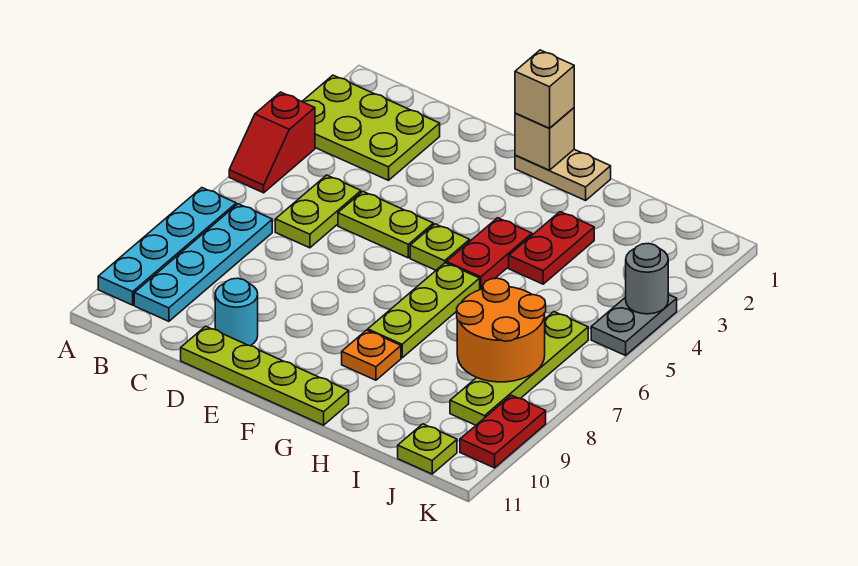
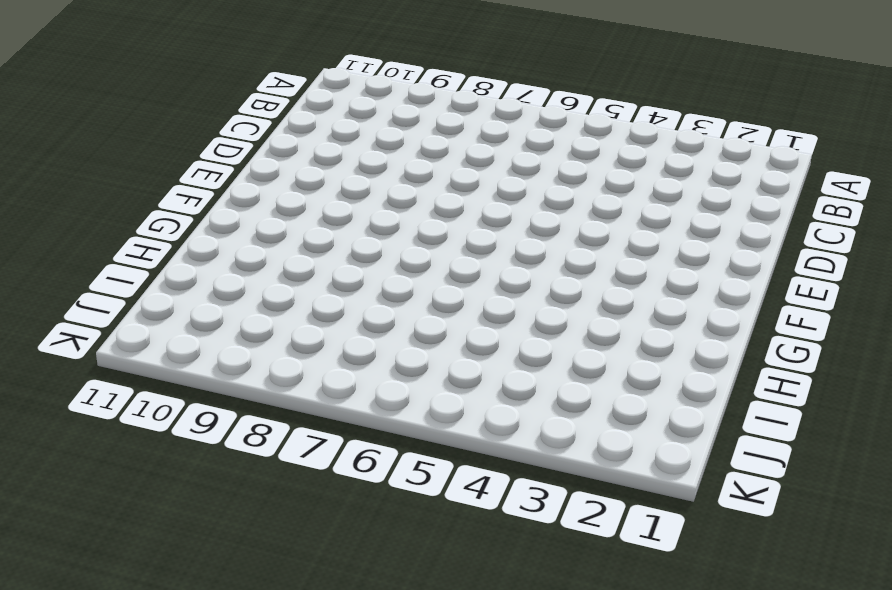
none -> lime 2x3 plate [302,75,440,180]
none -> red 1x2 slope [229,92,315,193]
none -> cyan 1x4 plate [98,188,236,305]

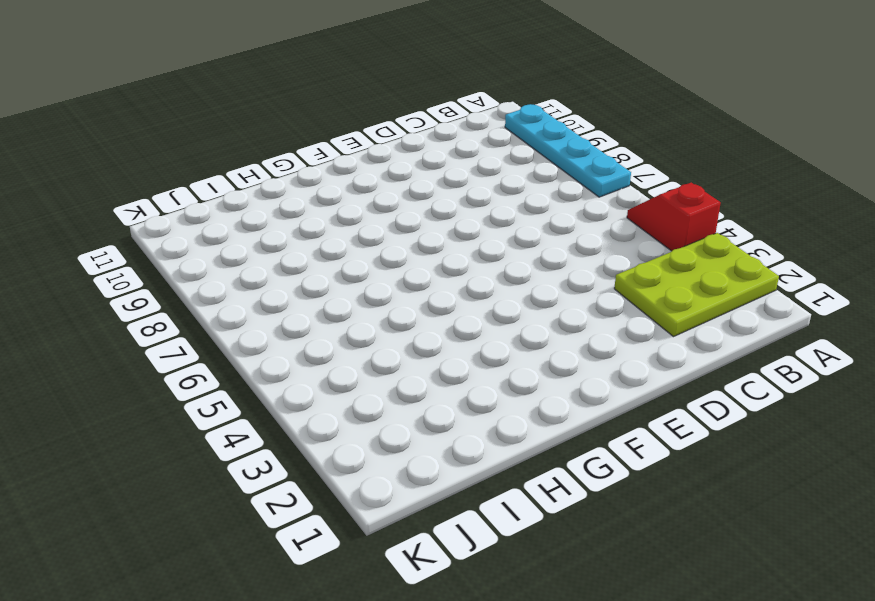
none -> cyan 1x4 plate [134,204,272,321]
none -> lime 1x2 plate [275,175,361,248]
none -> lime 1x2 plate [338,192,433,258]

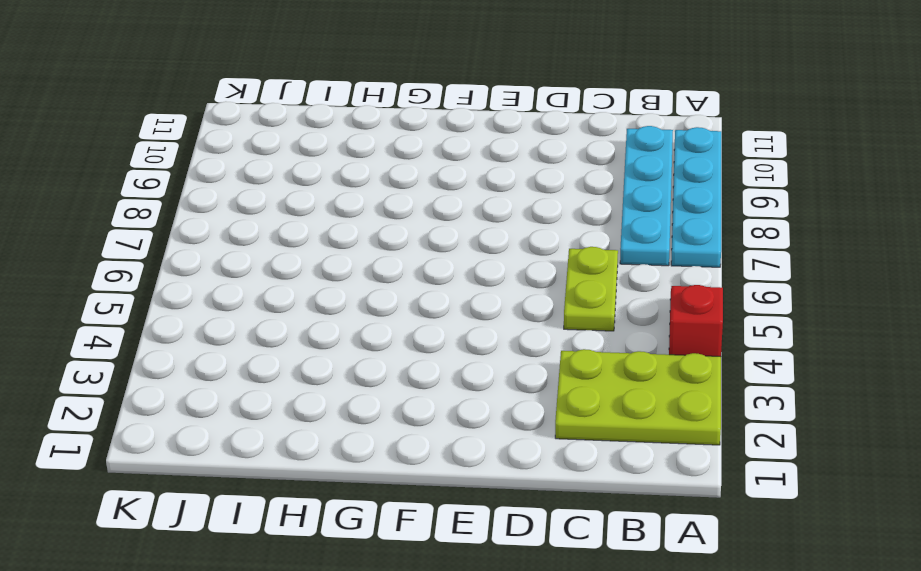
none -> lime 1x2 plate [338,192,433,258]
none -> cyan 1x1 round brick [215,278,258,346]
none -> lime 1x4 plate [181,326,349,425]

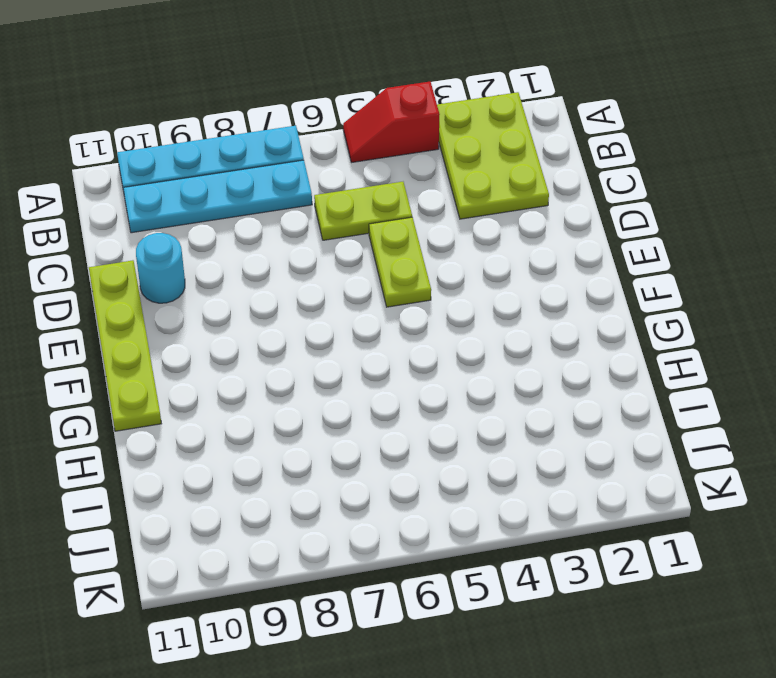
none -> tan 1x2 plate [515,149,611,200]
none -> lime 1x1 plate [410,224,470,270]
none -> red 1x2 plate [446,218,532,290]

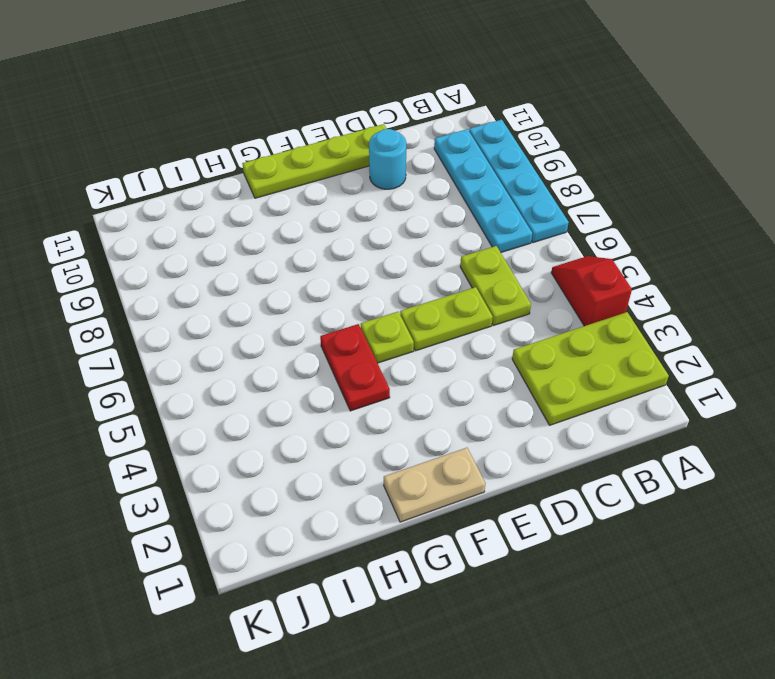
none -> lime 1x3 plate [368,263,480,358]
none -> orange 1x1 plate [342,330,401,380]
none -> red 1x2 plate [509,212,594,284]

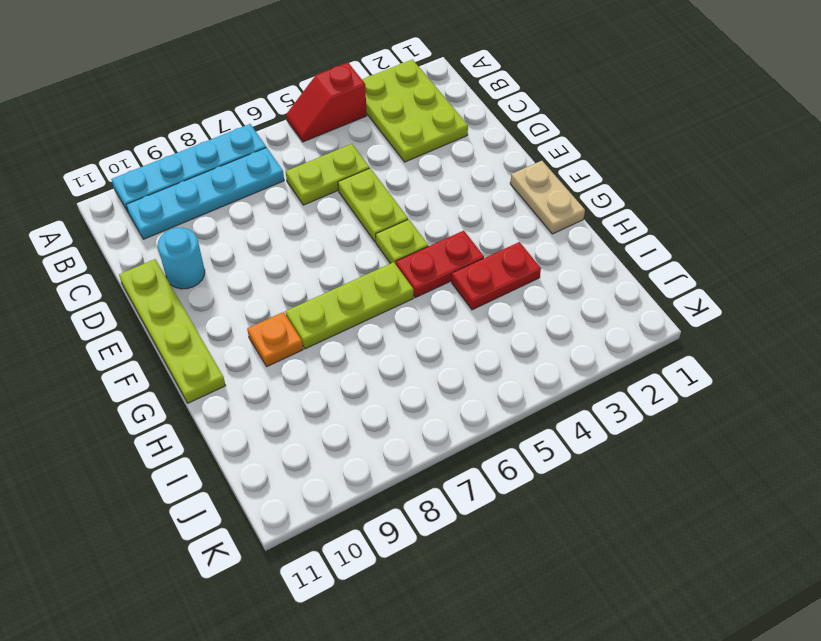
none -> lime 1x4 plate [450,312,588,425]
none -> lime 1x1 plate [398,424,457,474]
none -> grey 1x2 plate [591,295,677,356]

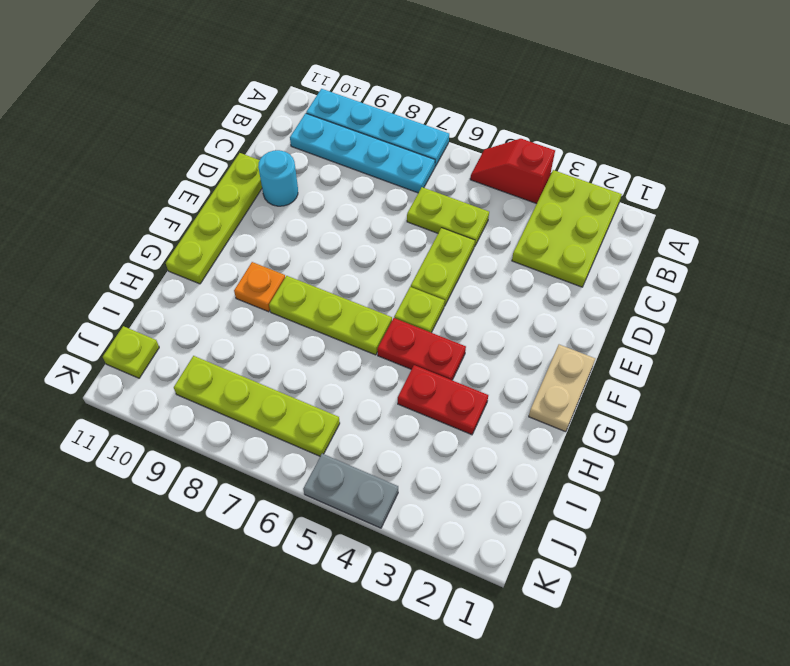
none -> red 1x2 plate [460,395,546,468]
none -> tan 1x1 brick [515,108,574,170]
none -> orange 2x2 round brick [457,278,546,382]

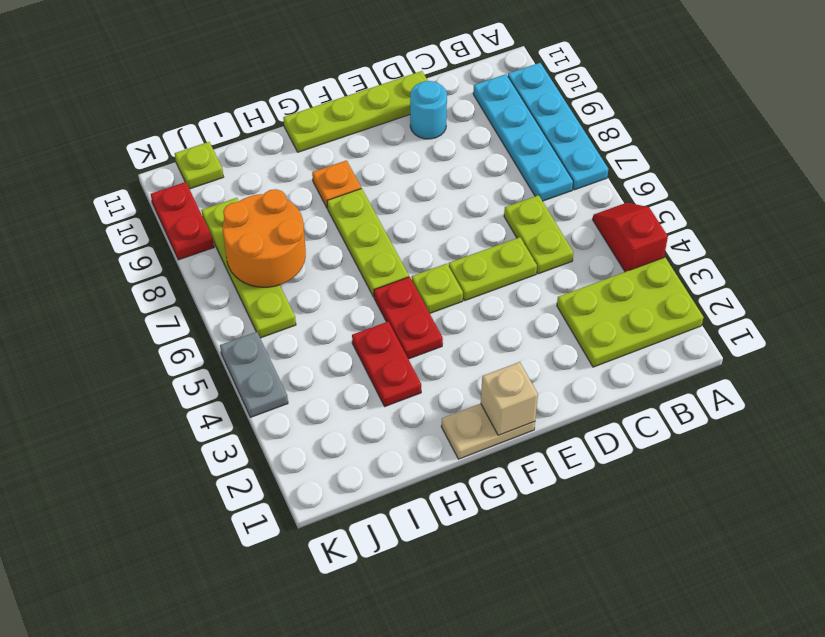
none -> grey 1x1 round brick [626,243,668,314]
none -> tan 1x1 brick [515,50,574,128]

